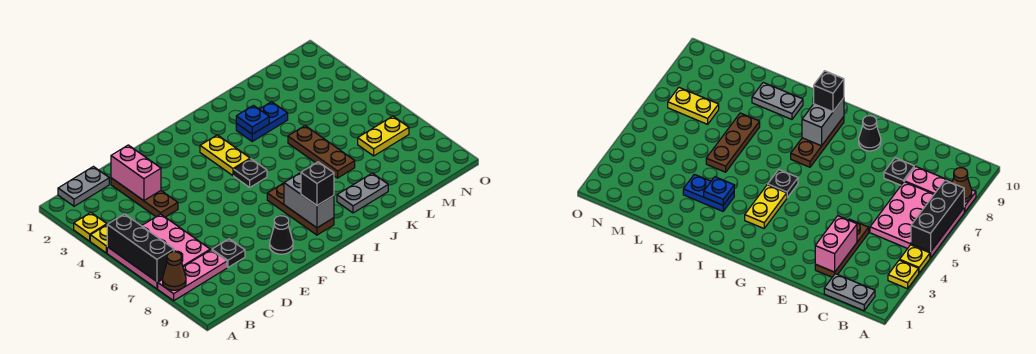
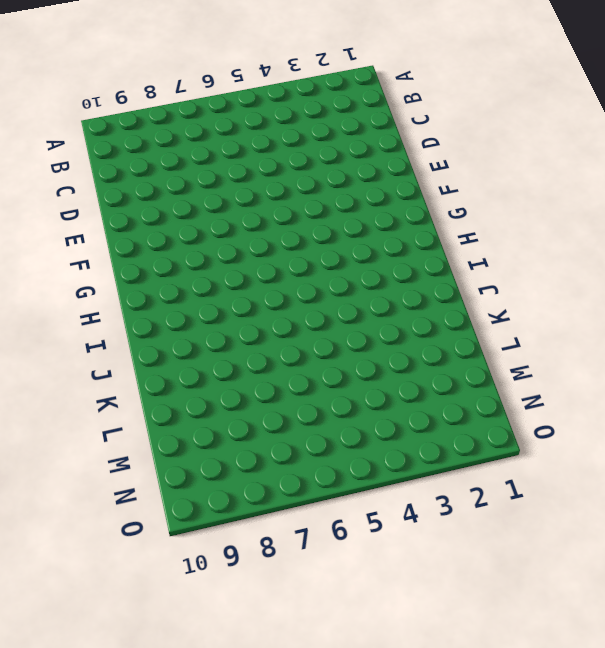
none -> yellow 1x1 plate [74,212,107,241]
none -> yellow 1x1 plate [90,225,107,253]
none -> pink 3x3 plate [107,214,210,289]

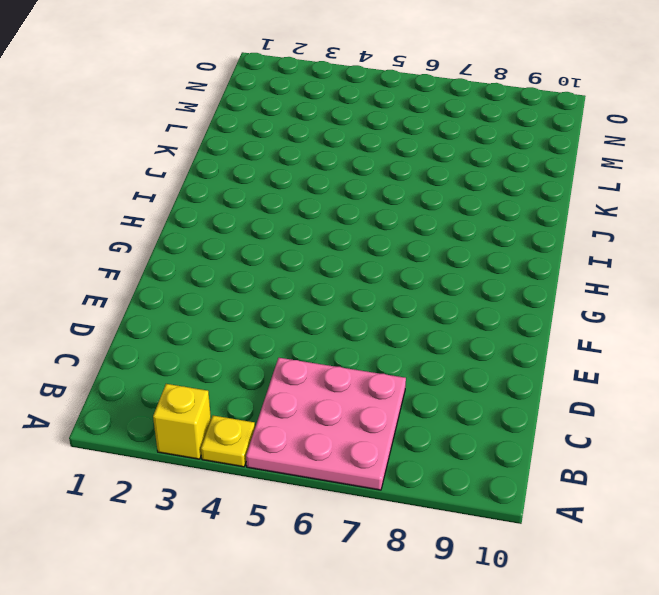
yellow 1x1 brick [153,384,211,459] -> yellow 1x1 plate [74,212,107,241]
none -> pink 1x3 plate [158,250,227,301]
none -> grey 1x2 plate [58,167,109,206]
none -> brown 1x3 plate [111,178,178,217]

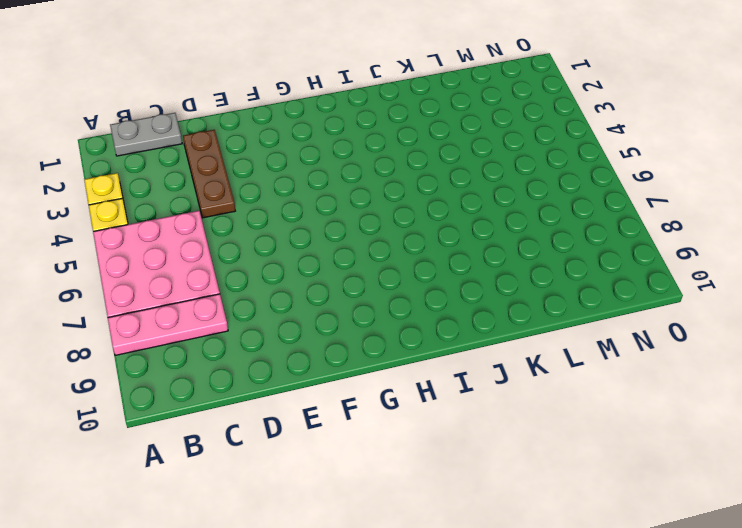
none -> black 1x1 plate [212,239,245,267]
none -> black 1x1 cone [270,216,293,254]
none -> yellow 1x2 plate [200,135,250,176]

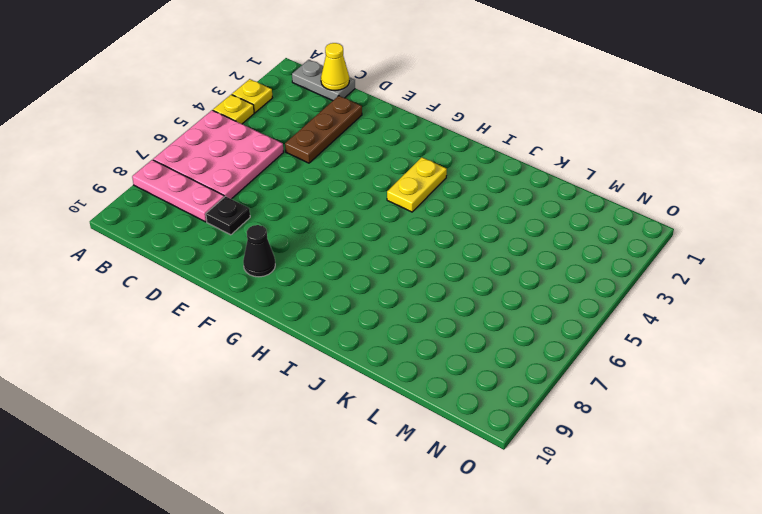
yellow 1x1 cone [321,43,349,91] -> none
none -> black 1x1 plate [234,159,267,187]
none -> brown 1x3 plate [267,183,334,235]
none -> blue 1x2 plate [236,102,288,141]

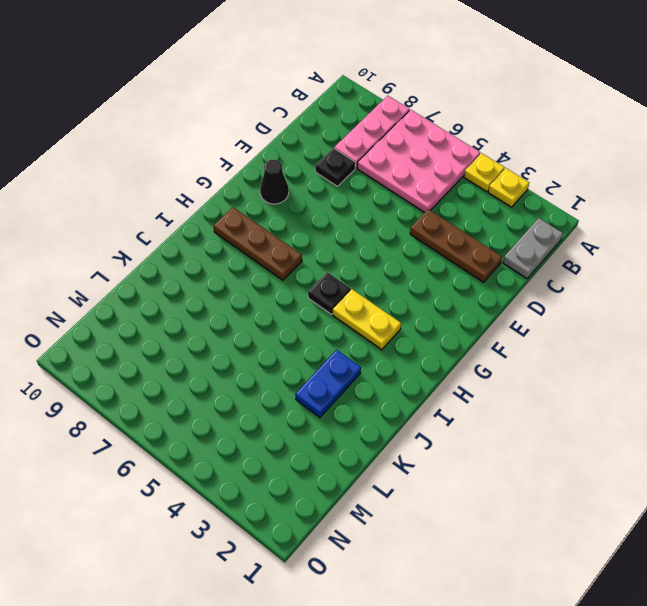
none -> grey 1x2 plate [337,173,388,213]
none -> brown 1x3 plate [288,126,355,178]
none -> yellow 1x2 plate [358,116,409,156]

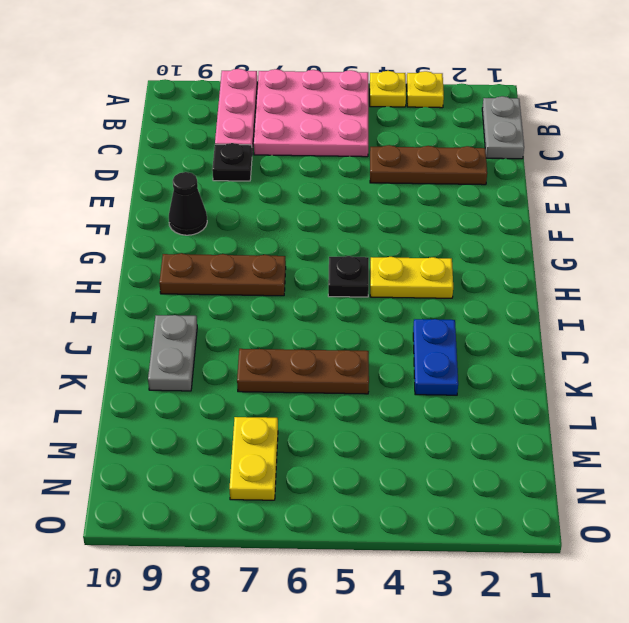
none -> black 1x3 brick [107,214,174,281]
none -> brown 1x1 cone [163,252,186,290]
none -> pink 1x2 brick [111,145,161,201]

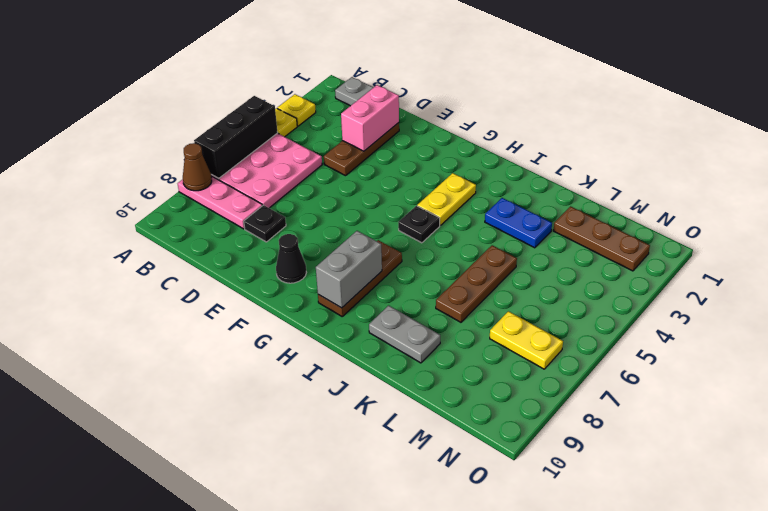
brown 1x3 plate [553,206,650,271] -> none
none -> blue 1x1 plate [236,105,269,134]
none -> black 1x1 brick [301,162,334,205]

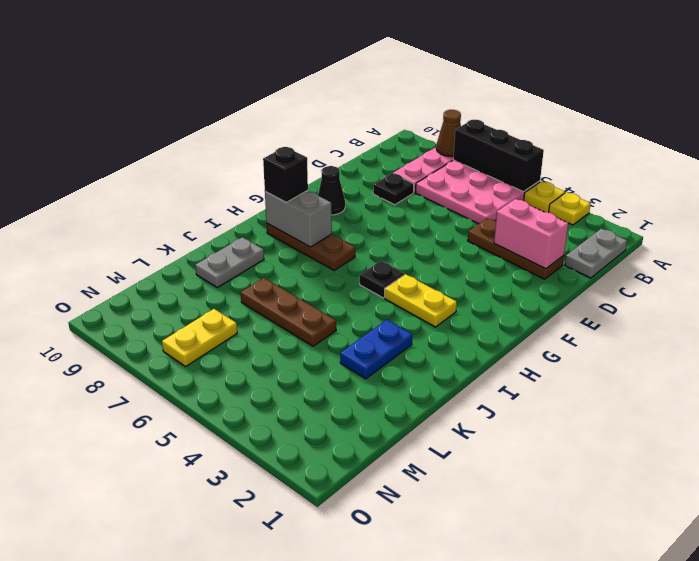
none -> blue 1x1 plate [236,105,269,134]

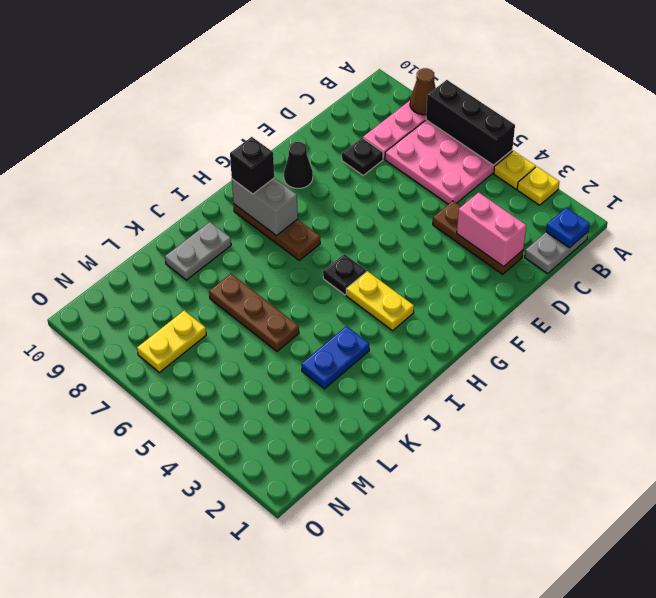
blue 1x1 plate [546,208,590,248] -> blue 1x1 plate moved to [236,105,269,134]

